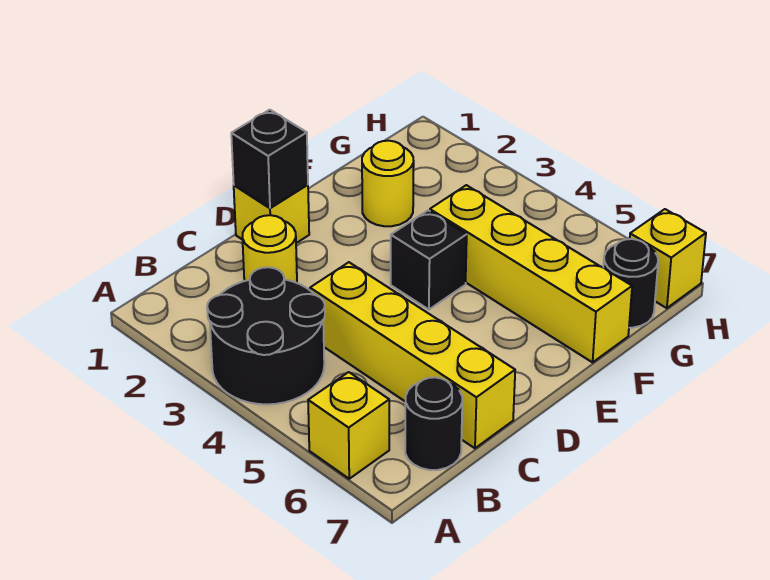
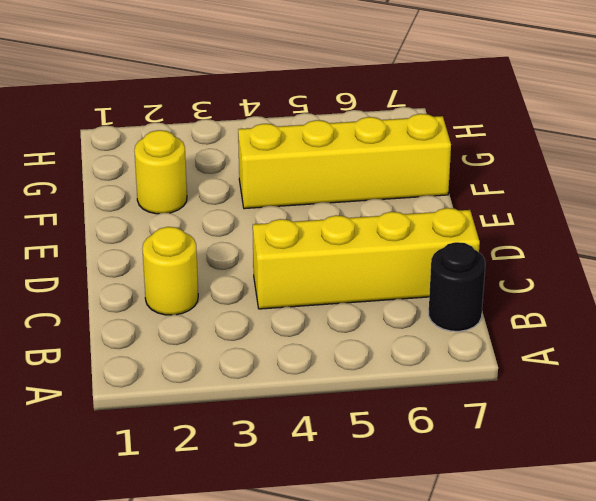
none -> black 2x2 round brick [207,267,325,404]
none -> yellow 1x1 brick [308,372,389,479]
none -> yellow 1x1 brick [234,185,309,243]

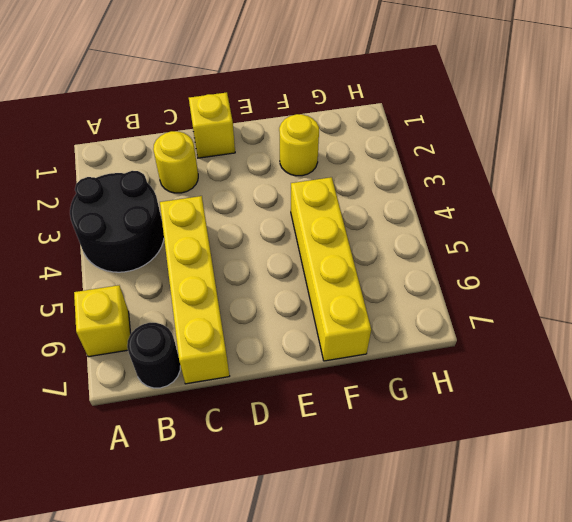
none -> black 1x1 brick [391,210,467,310]
none -> black 1x1 round brick [603,239,658,328]
none -> yellow 1x1 brick [630,209,706,308]

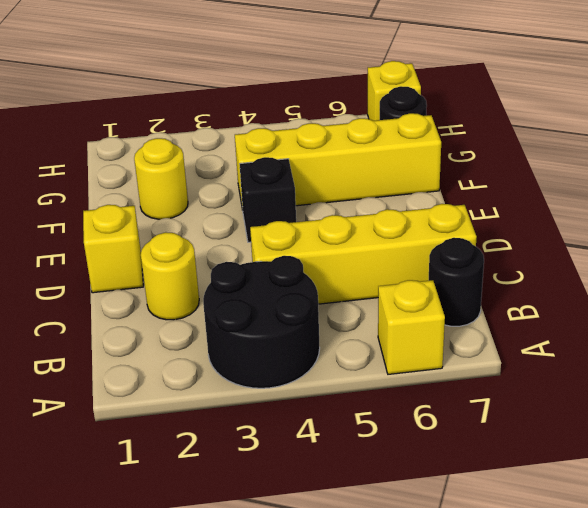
none -> black 1x1 brick [231,110,308,208]

